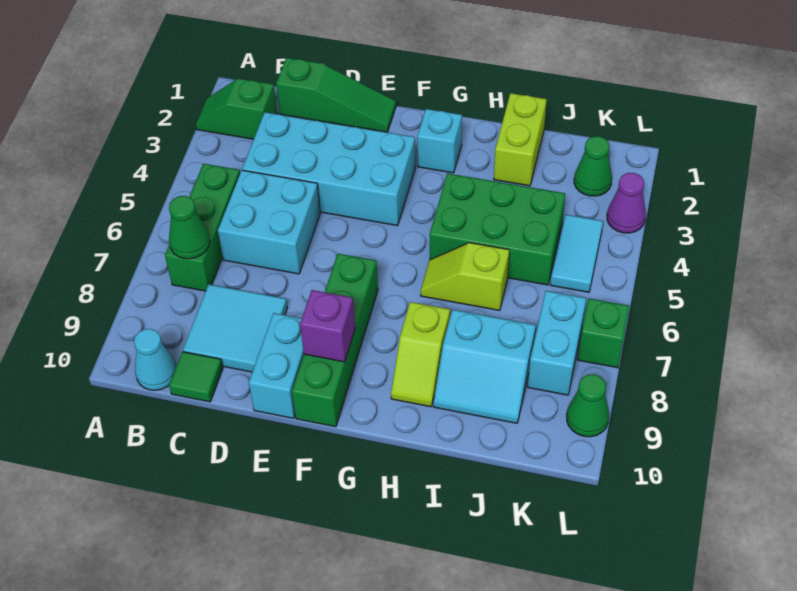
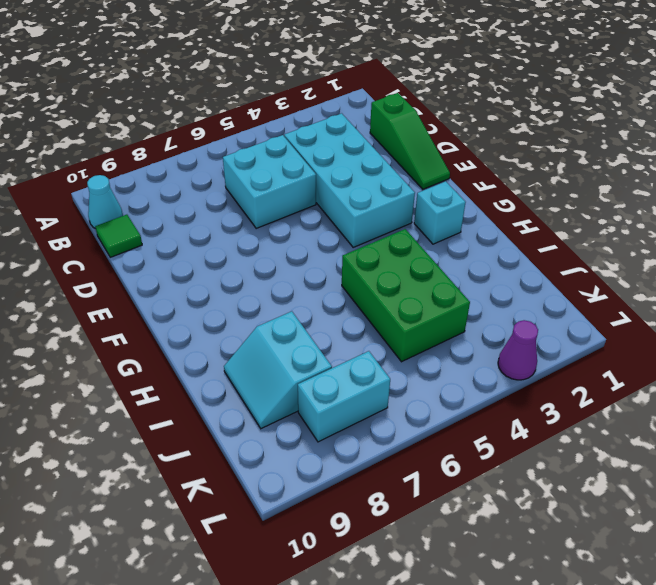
none -> green 1x2 slope [196,79,277,139]
none -> green 1x3 brick [165,164,240,291]
none -> cyan 2x2 tile [183,284,287,372]

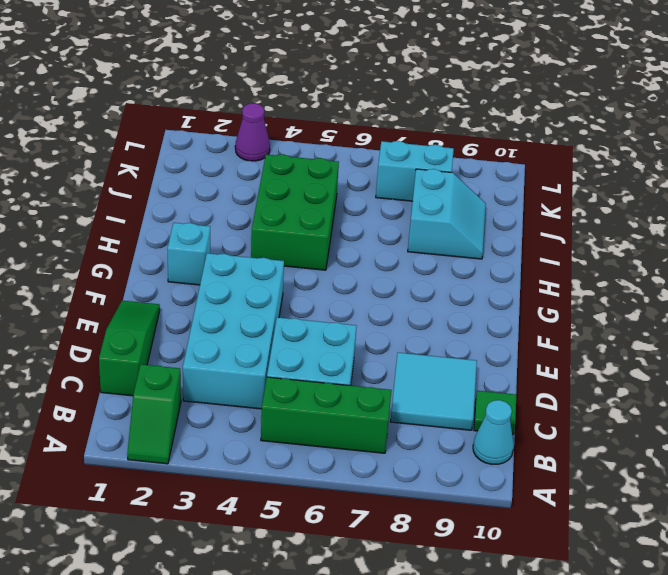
none -> cyan 1x2 brick [249,313,304,418]
none -> green 1x4 brick [292,254,378,427]
none -> lime 1x2 slope [421,243,509,311]

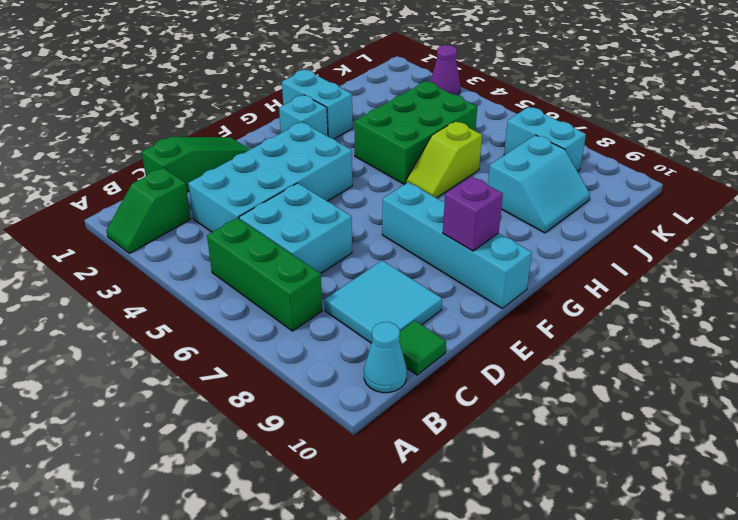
cyan 1x4 brick [382,182,532,308] -> green 1x4 brick [292,254,378,427]
cyan 1x2 brick [282,70,352,139] -> cyan 1x2 brick moved to [249,313,304,418]
none -> lime 1x2 slope [391,302,450,407]
none -> lime 1x2 brick [494,93,547,186]
none -> green 1x1 cone [574,136,612,196]

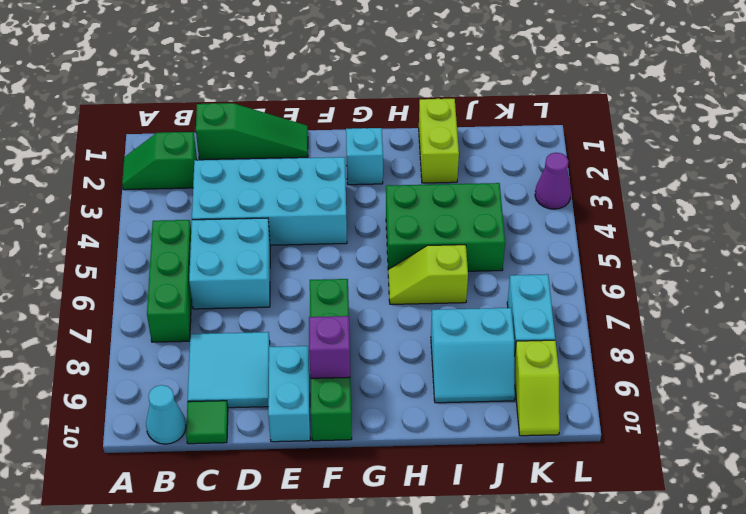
lime 1x2 slope [515,340,560,436] -> lime 1x2 slope moved to [391,302,450,407]
none -> green 1x1 cone [574,136,612,196]
none -> cyan 1x2 tile [550,214,603,292]
none -> green 1x1 brick [578,299,629,368]

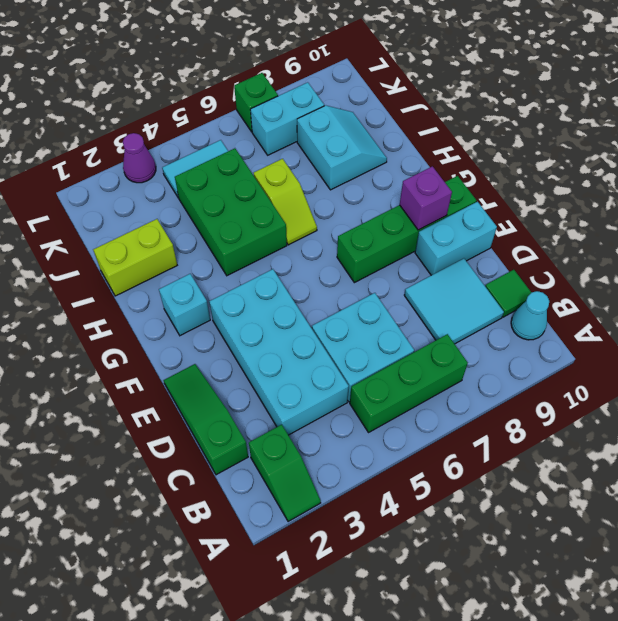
none -> lime 1x2 slope [391,302,450,407]
none -> green 1x1 cone [574,136,612,196]
none -> green 1x1 cone [567,374,609,437]

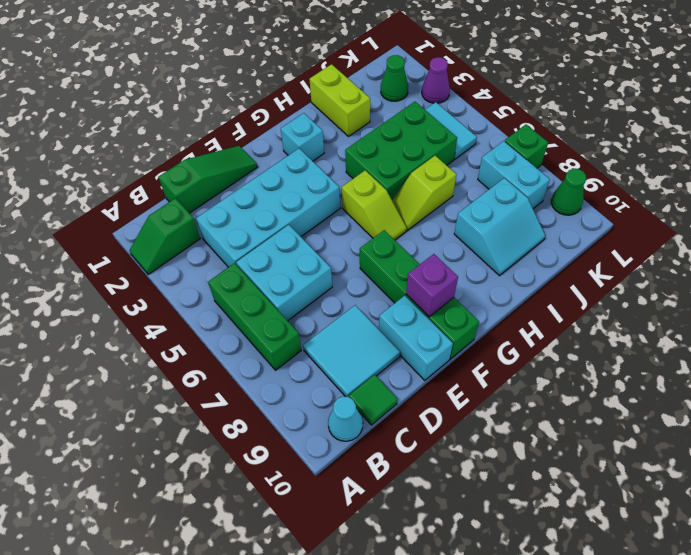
lime 1x2 slope [342,170,407,240] -> lime 1x2 slope moved to [391,302,450,407]
none -> green 1x1 cone [169,196,210,259]

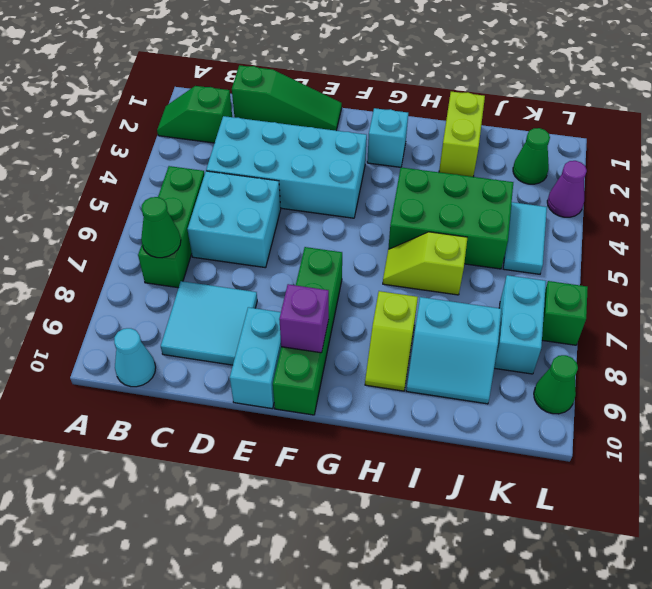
none -> green 1x1 tile [169,352,223,402]

